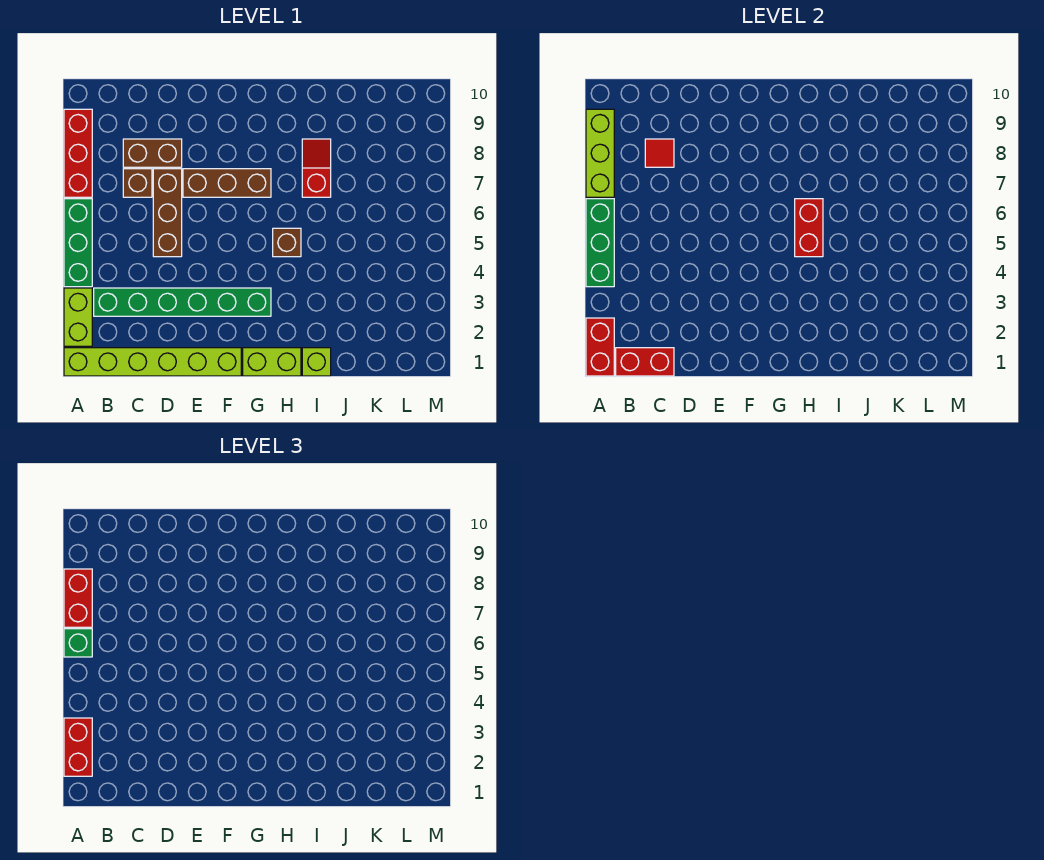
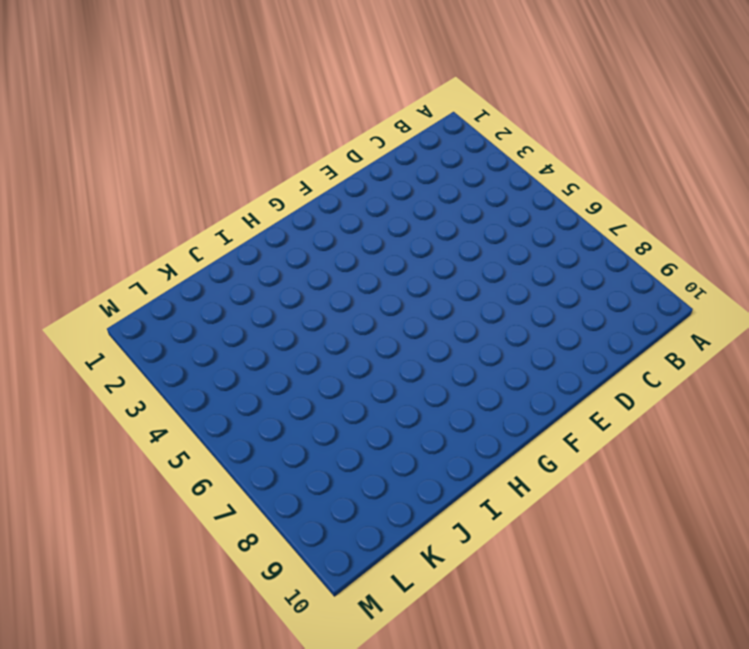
none -> lime 1x6 brick [64,348,241,376]
none -> lime 1x2 brick [64,288,92,346]
none -> green 1x3 brick [64,199,92,287]

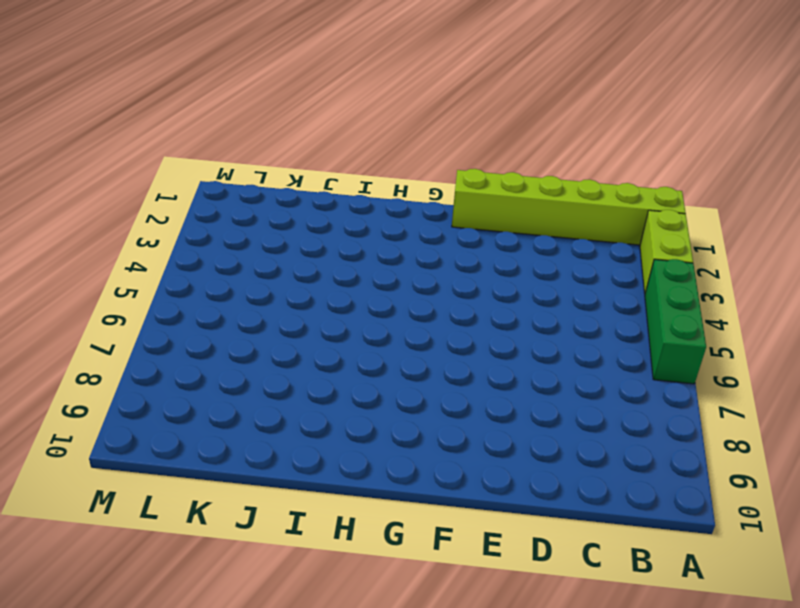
none -> red 1x3 brick [64,109,92,197]
none -> green 1x6 brick [94,288,271,316]
none -> brown 1x1 brick [123,169,152,197]

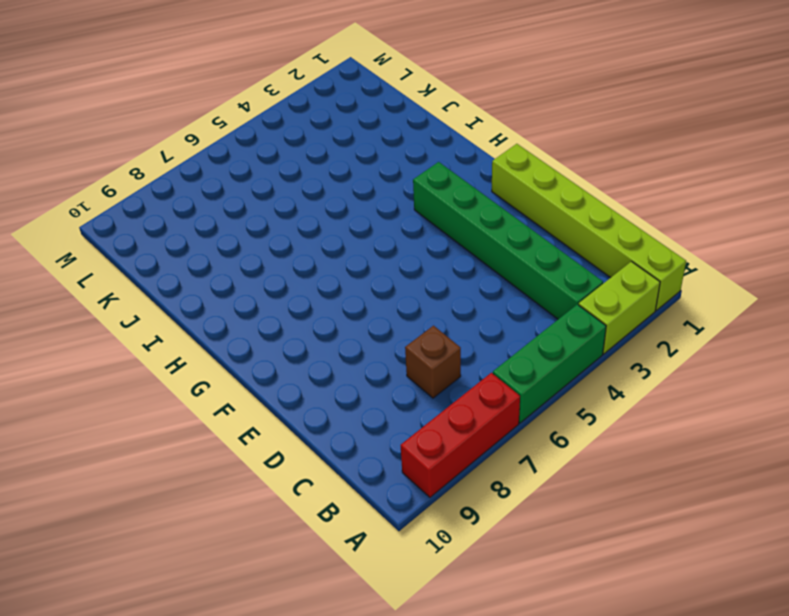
none -> brown 1x2 brick [123,139,182,167]
none -> brown 1x3 brick [153,169,182,257]
none -> brown 1x3 brick [183,169,271,197]

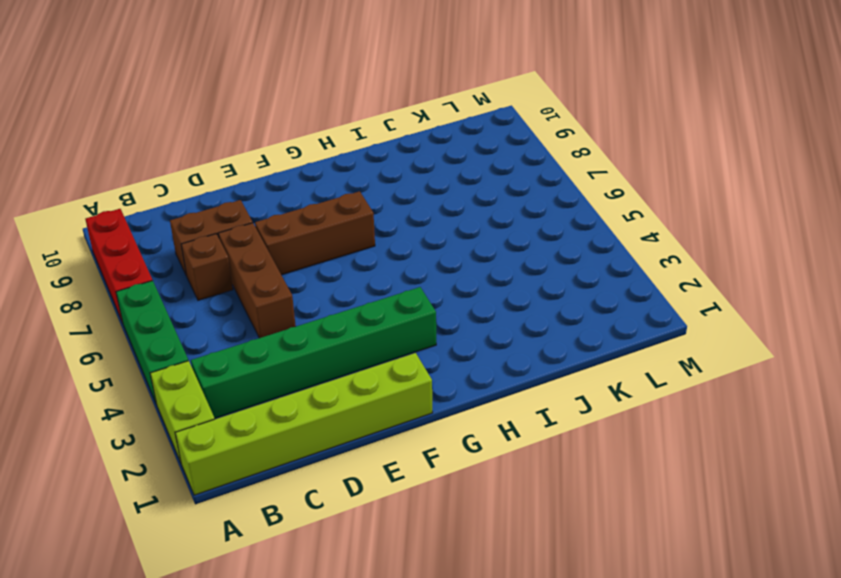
none -> lime 1x2 brick [243,348,301,376]
none -> brown 1x1 brick [273,228,301,257]
none -> lime 1x1 brick [302,348,331,376]

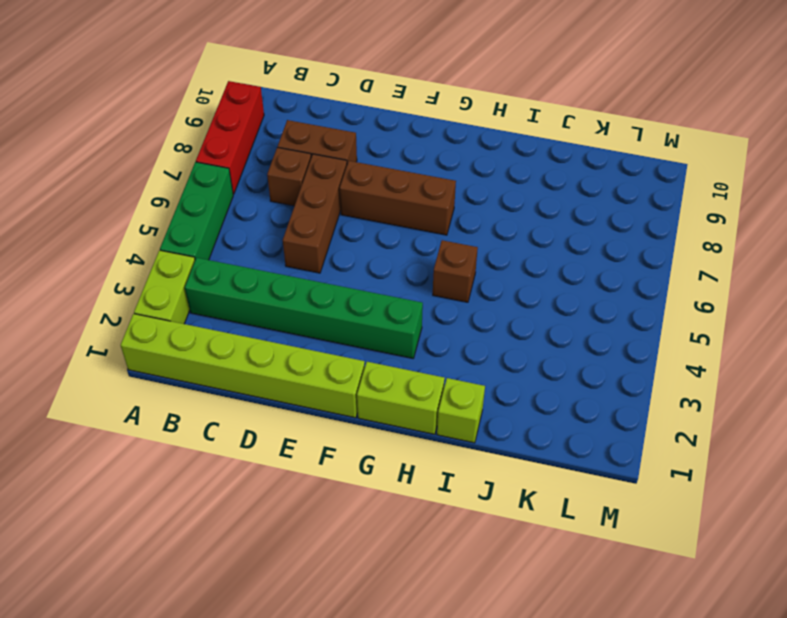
none -> red 1x2 slope [302,139,331,197]
none -> red 1x2 brick [586,318,614,376]
none -> green 1x3 brick [586,199,614,287]

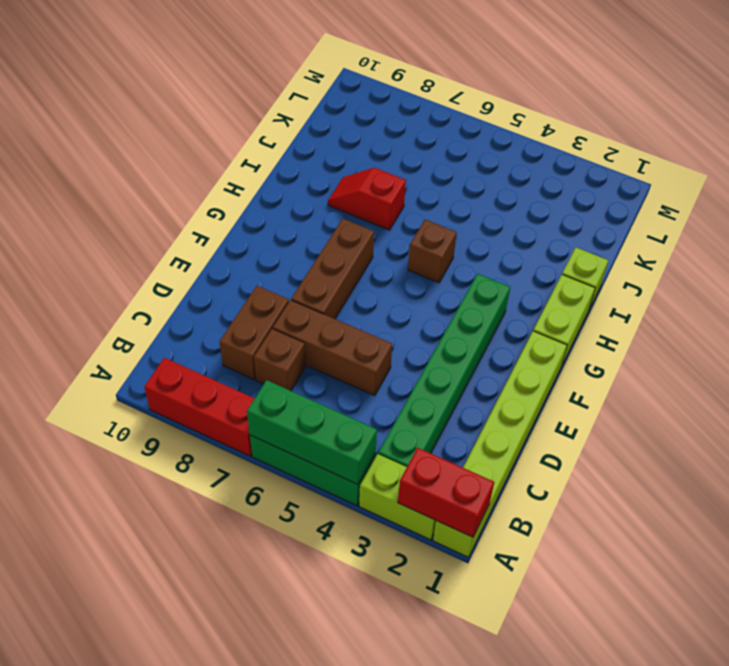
none -> lime 1x3 brick [586,109,614,197]
none -> red 1x2 brick [616,348,674,376]
none -> red 1x1 tile [645,139,674,167]

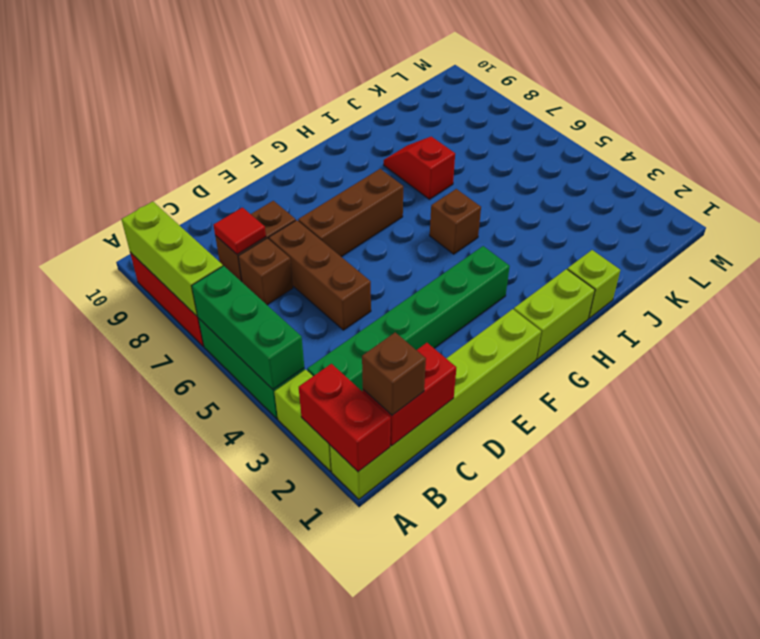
brown 1x1 brick [362,332,426,415] -> none
none -> red 1x2 brick [795,199,823,257]
none -> red 1x2 brick [64,718,92,776]
none -> green 1x1 brick [64,629,92,657]

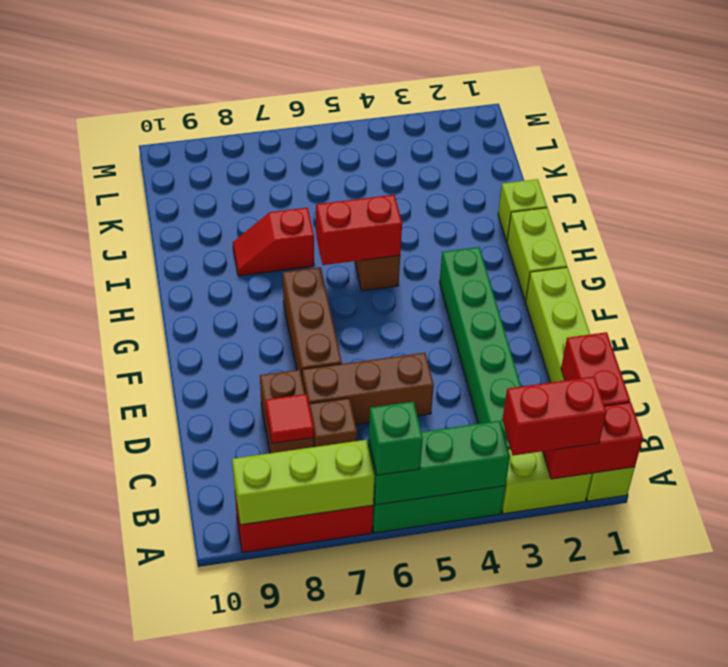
none -> red 1x2 brick [64,569,92,627]

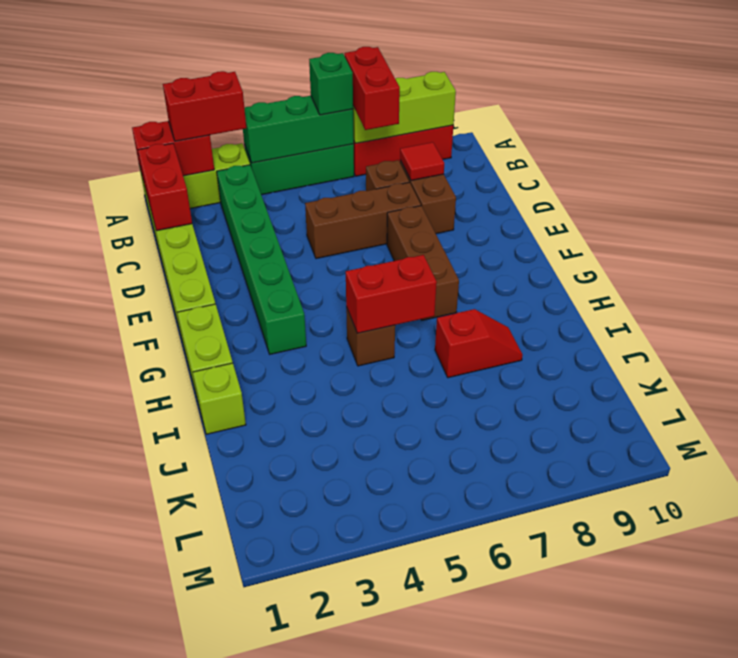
red 1x2 brick [345,47,400,130] -> red 1x2 brick turned to [64,569,92,627]

